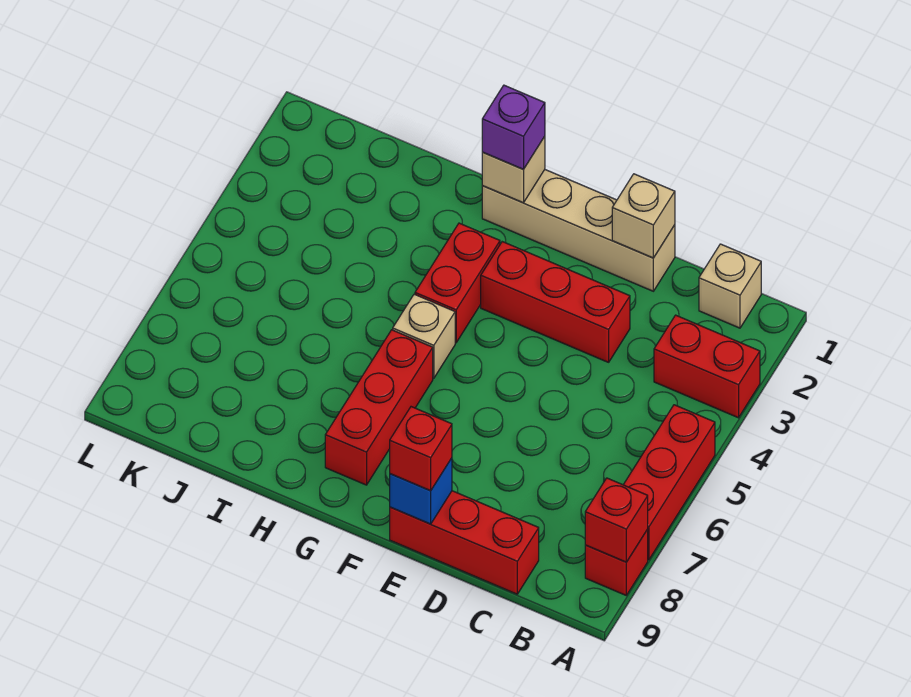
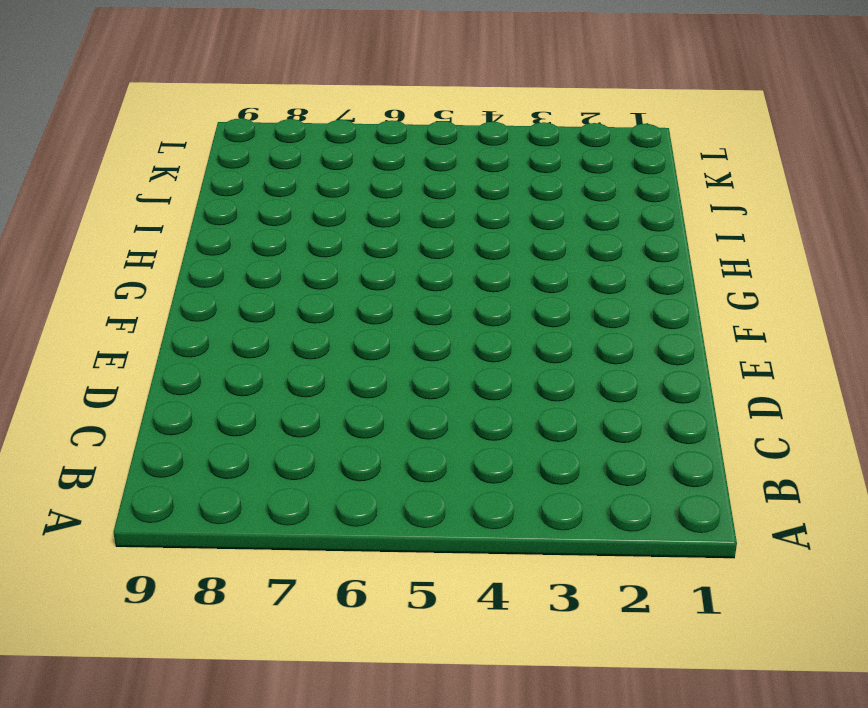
none -> red 1x2 brick [654,315,760,418]
none -> red 1x3 brick [623,405,715,560]
none -> red 1x1 brick [585,530,648,595]

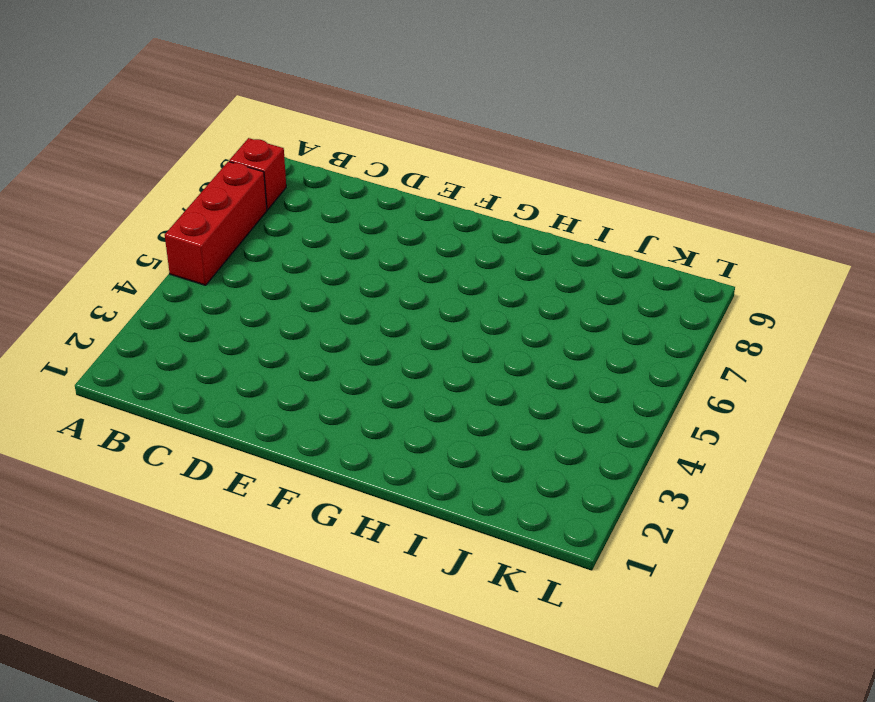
none -> red 1x2 brick [654,315,760,418]
none -> tan 1x1 brick [699,244,761,328]
none -> red 1x3 brick [390,491,539,594]

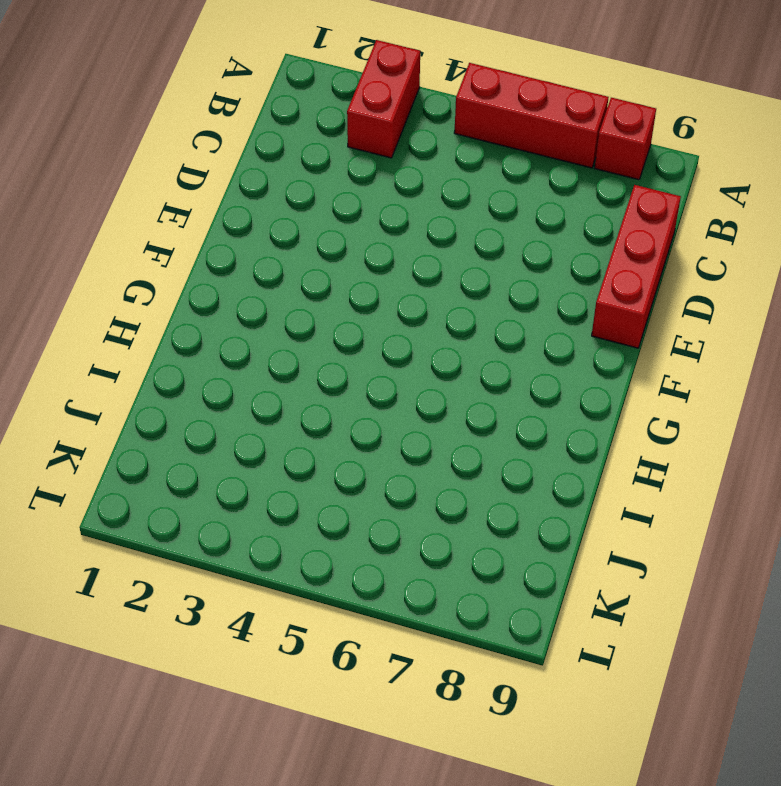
none -> tan 1x1 brick [699,244,761,328]
none -> tan 1x4 brick [482,170,675,291]
none -> red 1x3 brick [481,242,630,362]

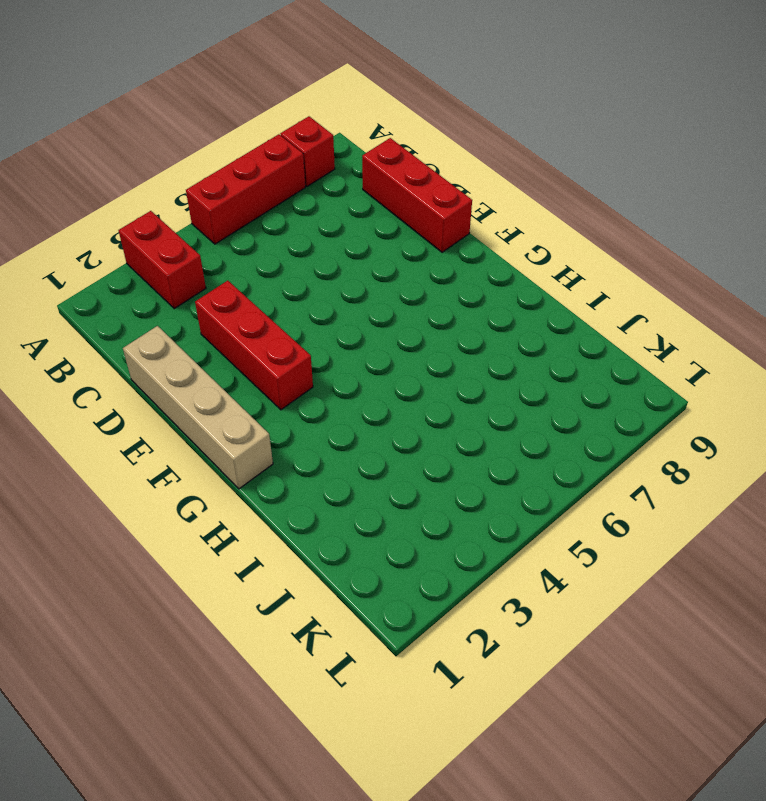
none -> tan 1x1 brick [699,244,761,328]
none -> red 1x2 brick [415,223,500,343]
none -> tan 1x1 brick [393,294,455,378]

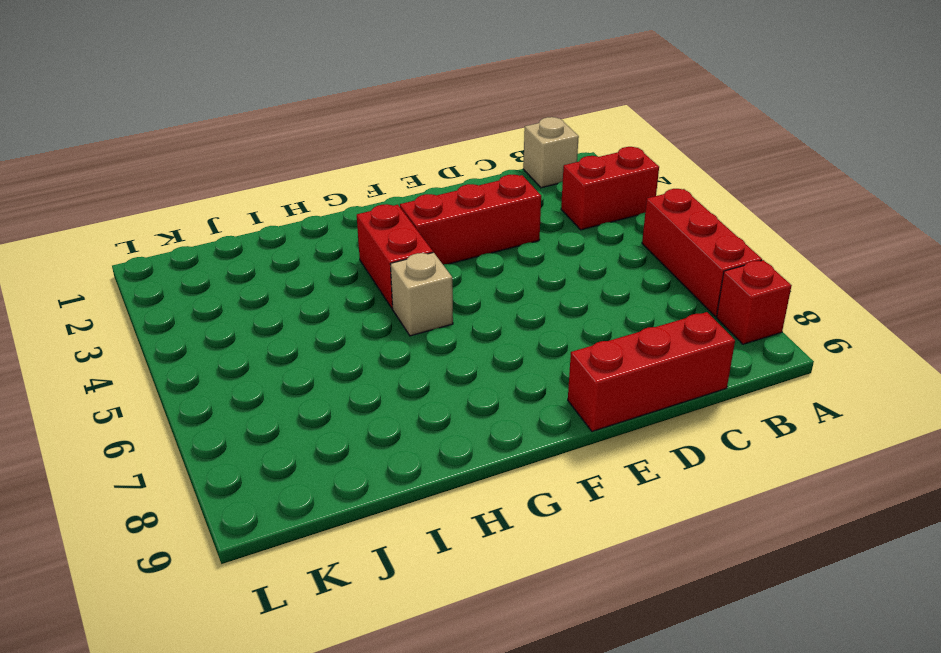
none -> tan 1x4 brick [482,170,675,291]
none -> red 1x3 brick [325,330,433,485]
none -> red 1x1 brick [585,478,648,562]

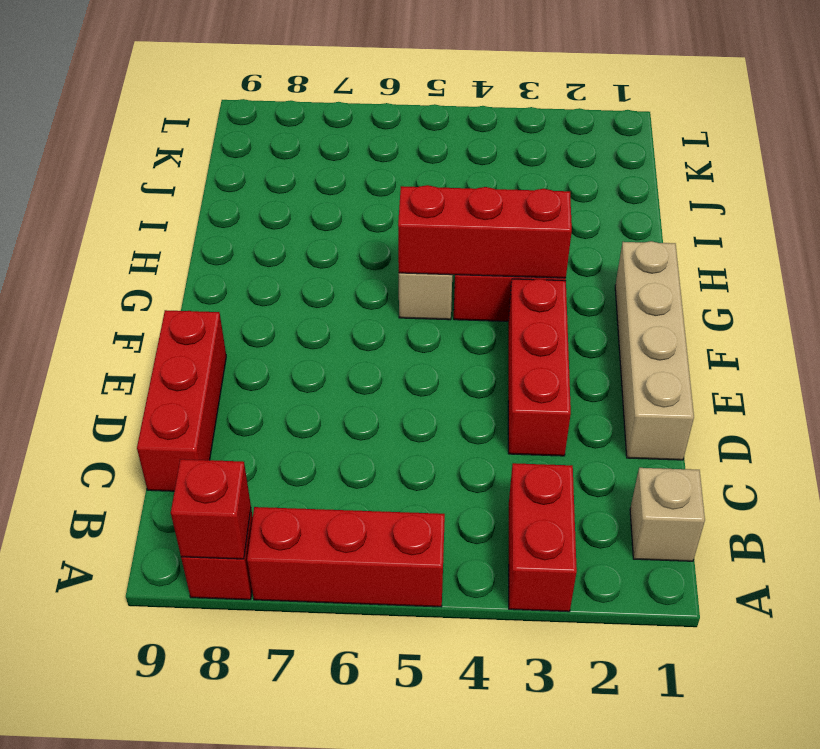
red 1x3 brick [398,185,572,278] -> red 1x3 brick moved to [325,330,433,485]
none -> tan 1x1 brick [612,174,675,258]
none -> blue 1x1 brick [390,458,452,524]
none -> tan 1x1 brick [482,136,545,203]

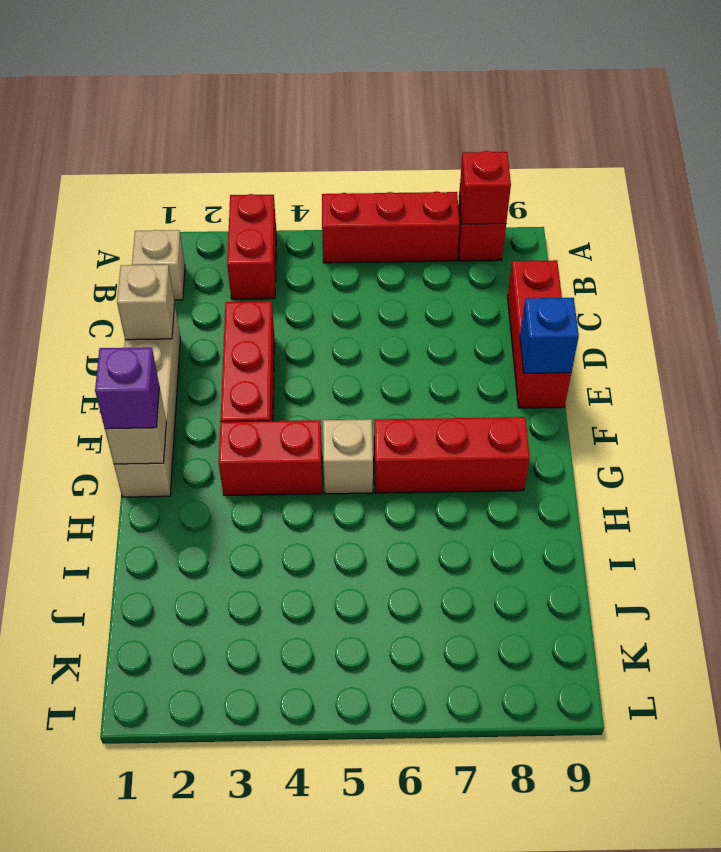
none -> red 1x1 brick [390,407,452,491]

